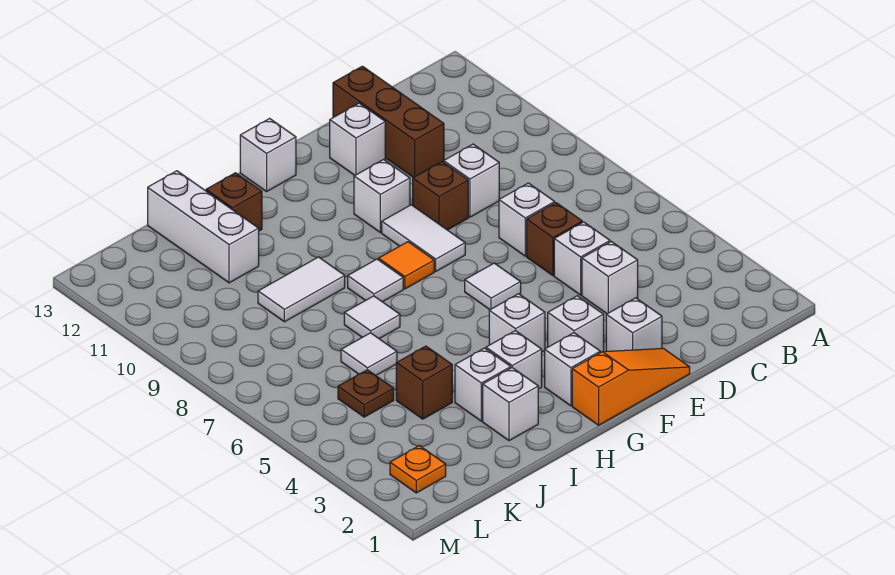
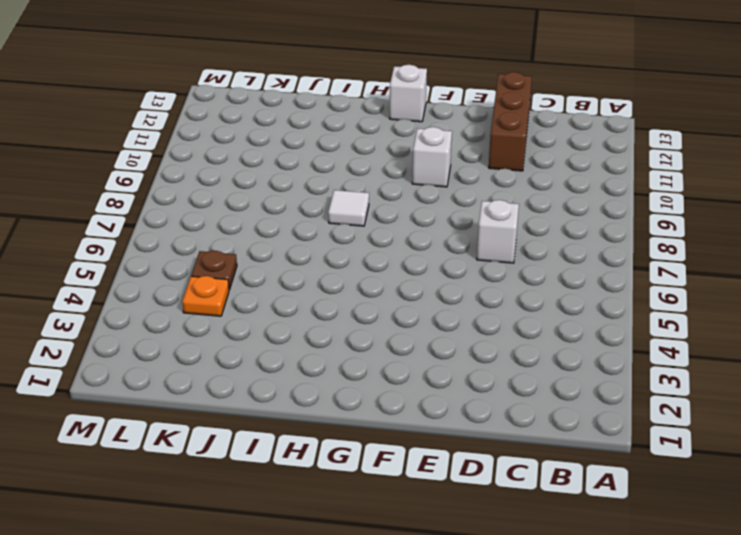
orange 1x1 plate [182,276,229,316] -> orange 1x1 plate moved to [390,446,446,493]
none -> white 1x1 brick [582,242,638,314]
none -> white 1x1 brick [554,222,610,295]
none -> brown 1x1 brick [527,203,582,276]
none -> white 1x1 brick [444,144,499,217]

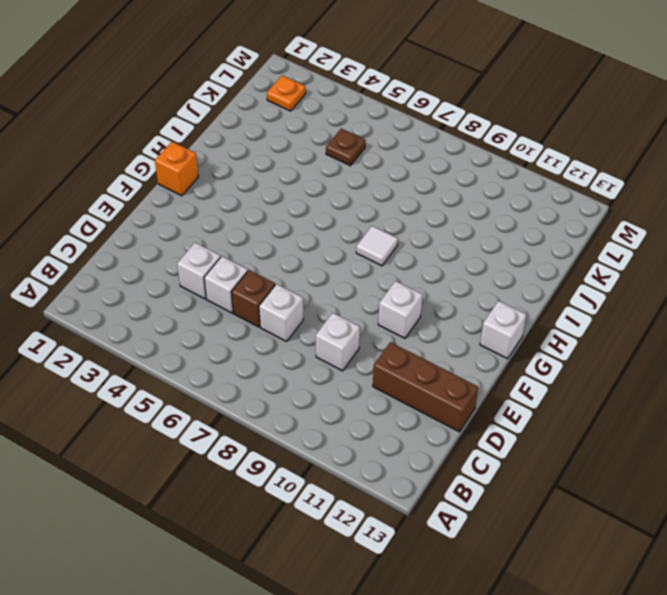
orange 1x1 brick [155,142,199,196] -> orange 1x3 slope [572,348,690,425]
none -> white 1x1 brick [606,298,662,351]
none -> brown 1x1 brick [413,162,468,230]
none -> white 1x1 brick [330,103,385,175]
none -> white 1x1 brick [548,296,604,353]

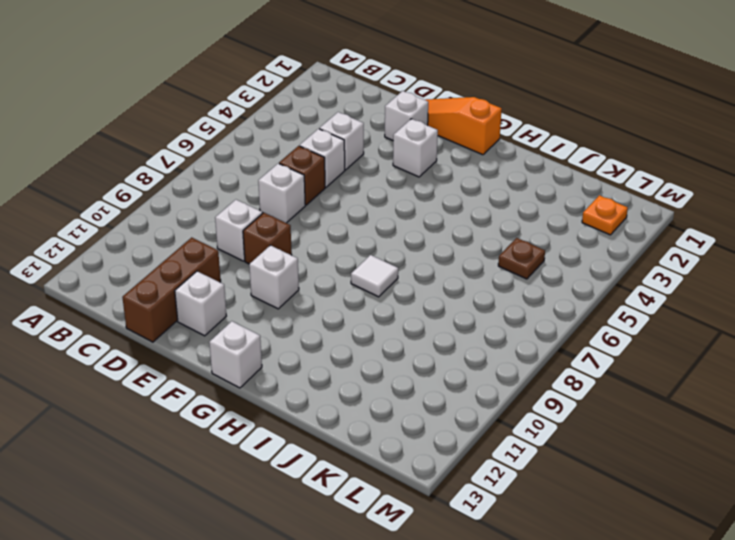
none -> white 1x1 tile [465,263,521,310]
none -> white 1x2 tile [382,205,465,271]
none -> white 1x1 brick [545,333,600,406]
none -> white 1x1 brick [489,294,545,352]

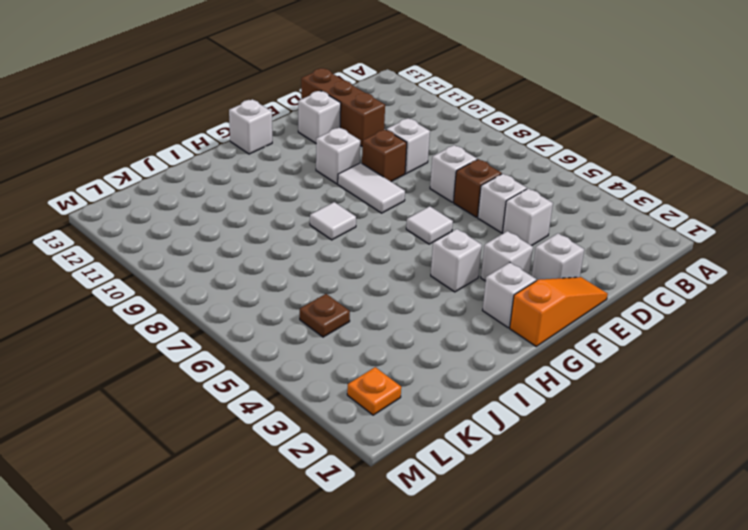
none -> orange 1x1 tile [379,242,434,289]
none -> white 1x1 brick [486,331,542,389]
none -> white 1x1 brick [483,368,538,441]
none -> white 1x1 brick [455,348,511,421]

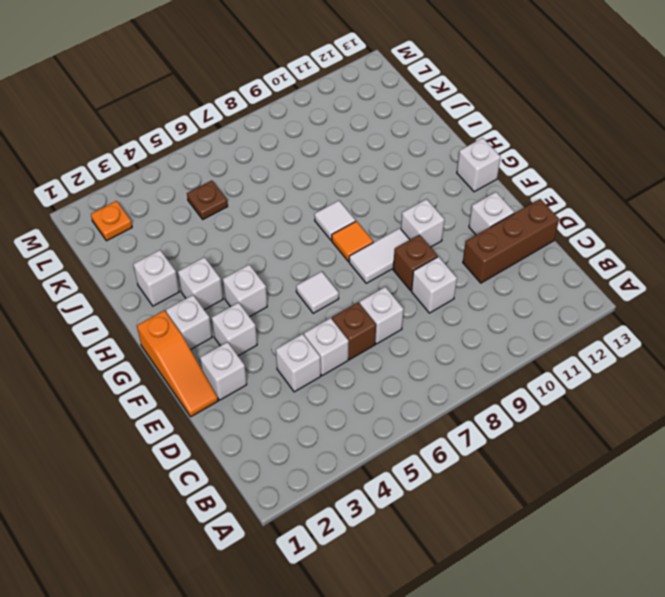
none -> white 1x1 brick [455,348,511,421]
none -> white 1x1 tile [344,296,400,339]
none -> white 1x2 tile [258,257,345,322]
none -> brown 1x1 brick [206,173,262,231]

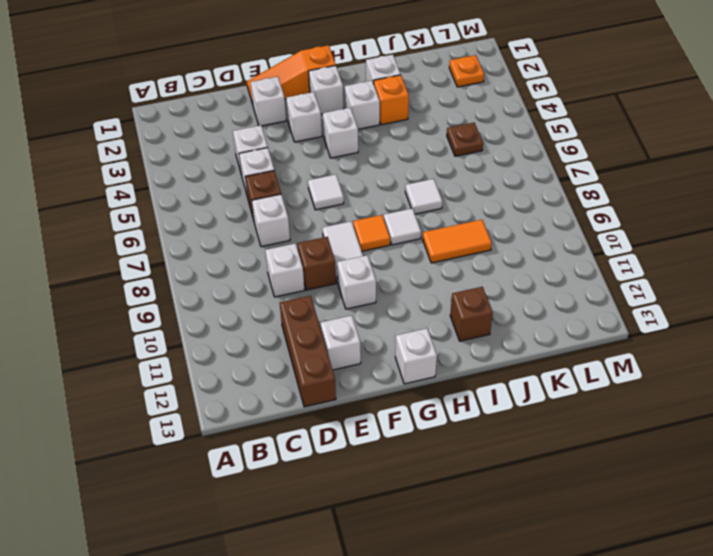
orange 1x1 brick [374,75,409,125] -> white 1x1 brick [455,348,511,421]
orange 1x2 tile [423,220,492,263] -> white 1x2 tile [258,257,345,322]
none -> brown 1x1 brick [396,346,452,419]
none -> white 1x1 tile [341,333,397,376]
none -> white 1x3 brick [148,171,259,283]

